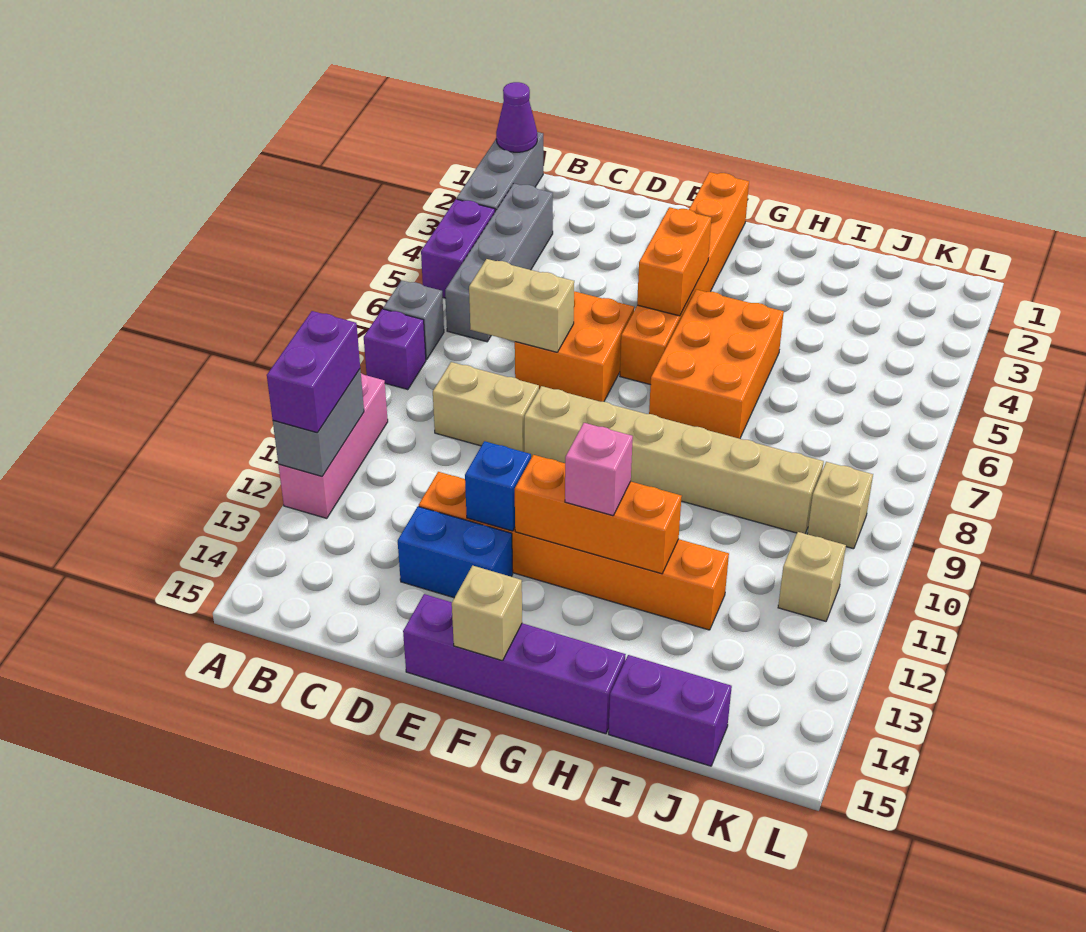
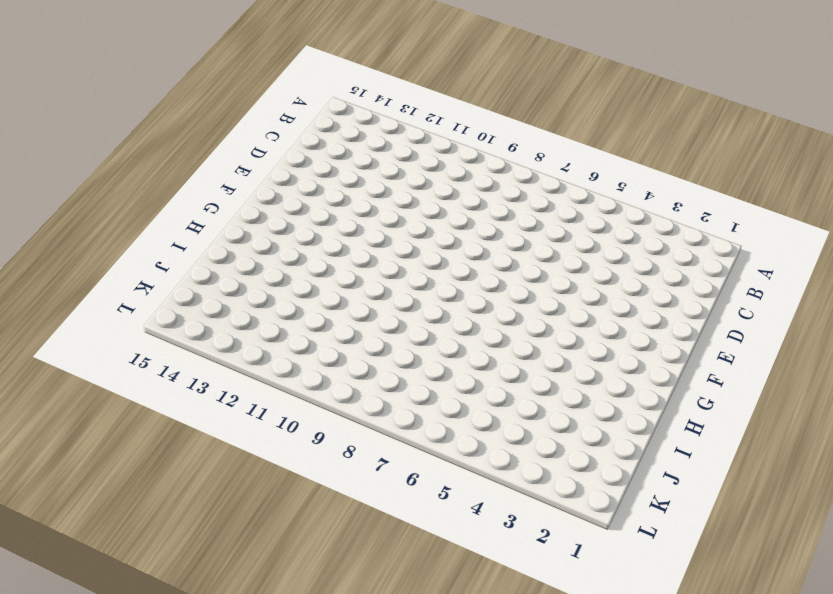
none -> grey 1x3 brick [457,132,543,211]
none -> purple 1x2 brick [421,199,495,298]
none -> grey 1x1 brick [383,280,444,360]

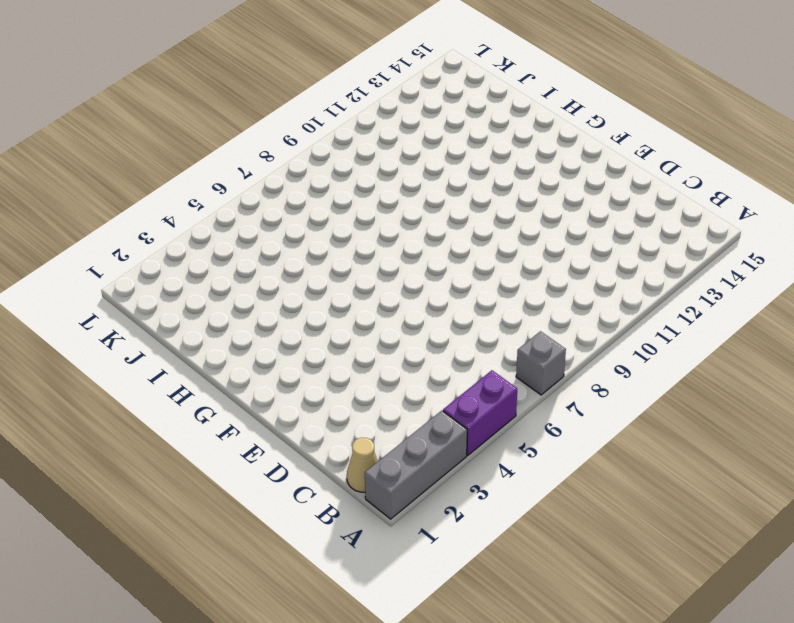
tan 1x1 cone [347,438,378,492] -> none
none -> purple 1x1 brick [364,309,426,390]
none -> pink 1x3 brick [279,373,388,518]
none -> grey 1x4 brick [445,184,553,342]

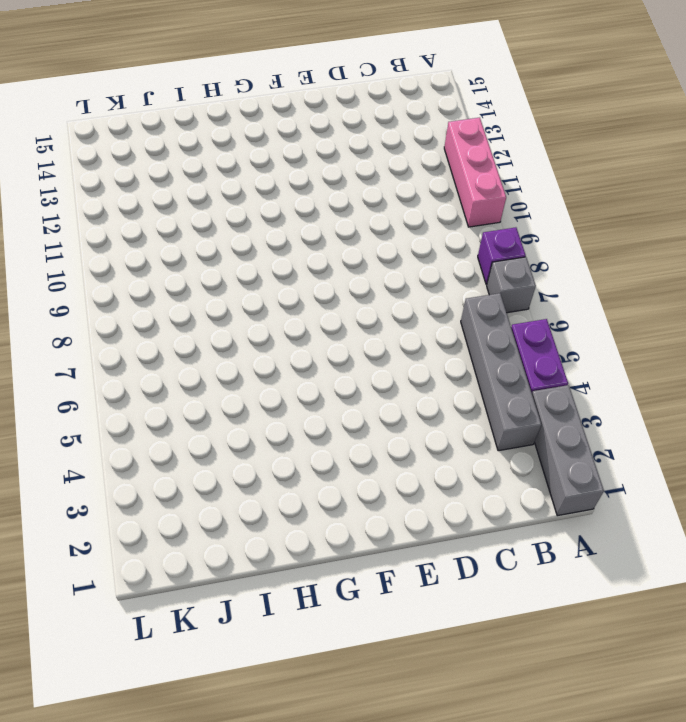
none -> tan 1x2 brick [433,362,539,452]
none -> orange 2x2 brick [515,291,634,402]
none -> orange 1x6 brick [419,472,729,630]

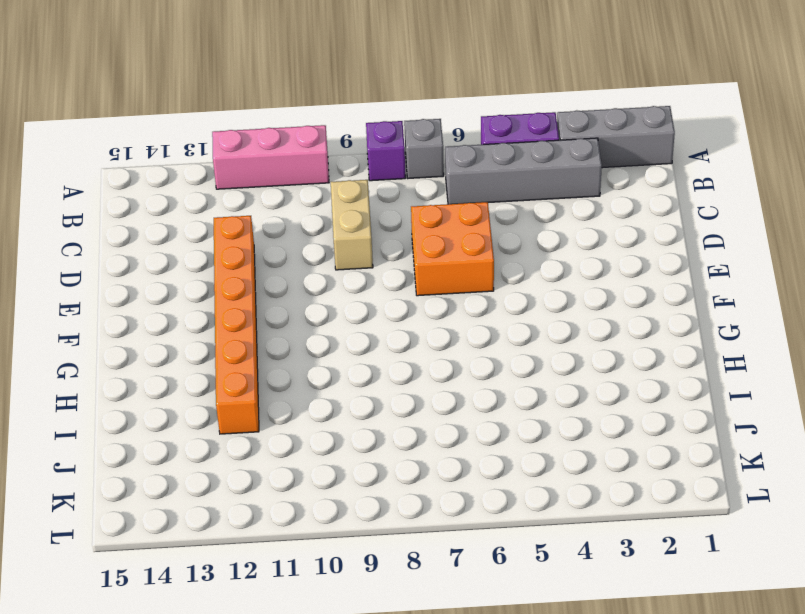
none -> blue 1x2 brick [398,506,513,598]
none -> tan 1x6 brick [524,386,824,534]
none -> purple 1x4 brick [403,594,626,734]

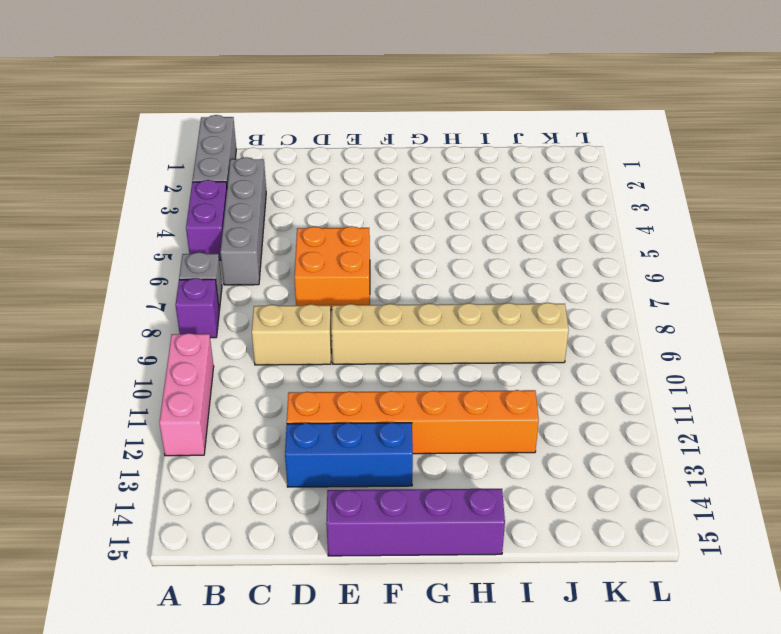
blue 1x3 brick [285,423,413,487] -> blue 1x2 brick [398,506,513,598]
none -> orange 1x6 brick [620,172,749,385]
none -> orange 2x3 brick [649,290,784,439]
none -> purple 1x2 brick [609,655,732,766]

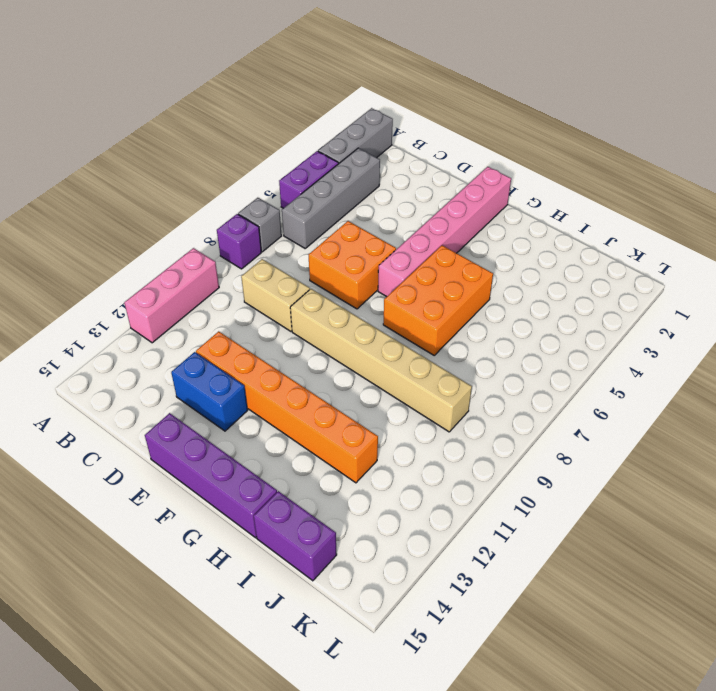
pink 1x6 brick [378,167,511,297] -> orange 1x6 brick [620,172,749,385]
none -> tan 1x1 brick [807,462,873,549]
none -> tan 1x1 brick [778,532,846,621]
none -> purple 1x1 cone [496,82,537,152]

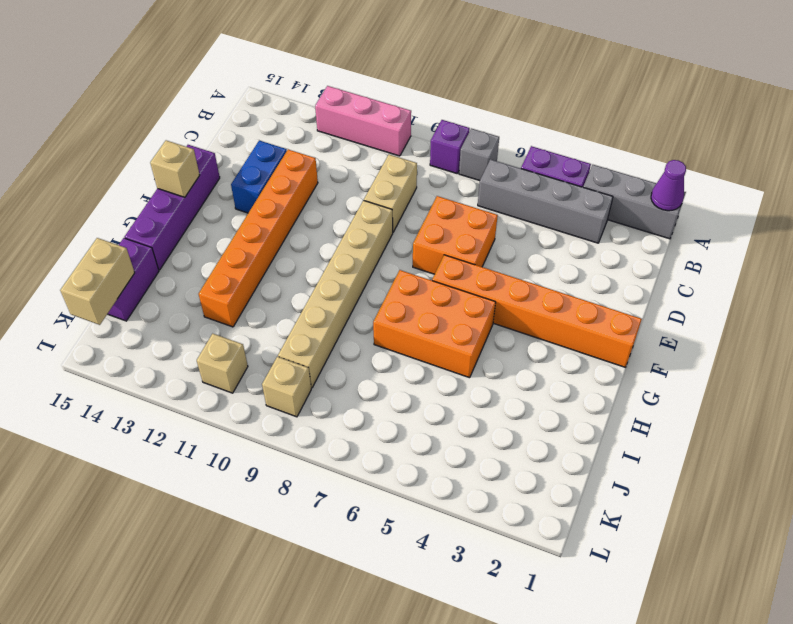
tan 1x2 brick [60,238,135,325] -> tan 1x2 brick moved to [469,259,574,352]
none -> grey 1x2 brick [273,369,364,476]
none -> blue 1x1 brick [465,441,531,531]
none -> orange 1x2 brick [637,207,711,316]

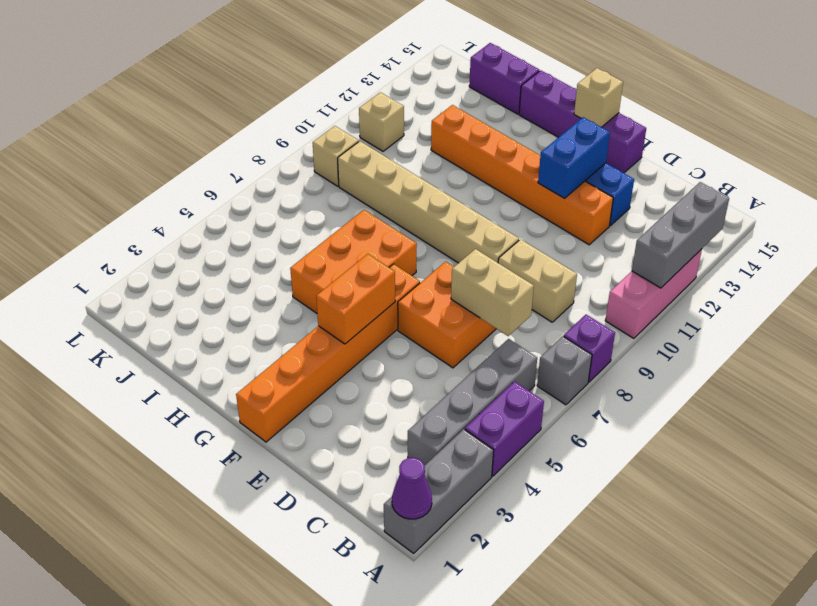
grey 1x3 brick [632,182,729,288] -> grey 1x2 brick [273,369,364,476]
blue 1x2 brick [538,117,610,198] -> blue 1x1 brick [465,441,531,531]
none -> orange 1x3 brick [515,455,682,574]
none -> purple 1x2 brick [267,311,360,433]
none -> pink 1x1 brick [565,423,633,516]

